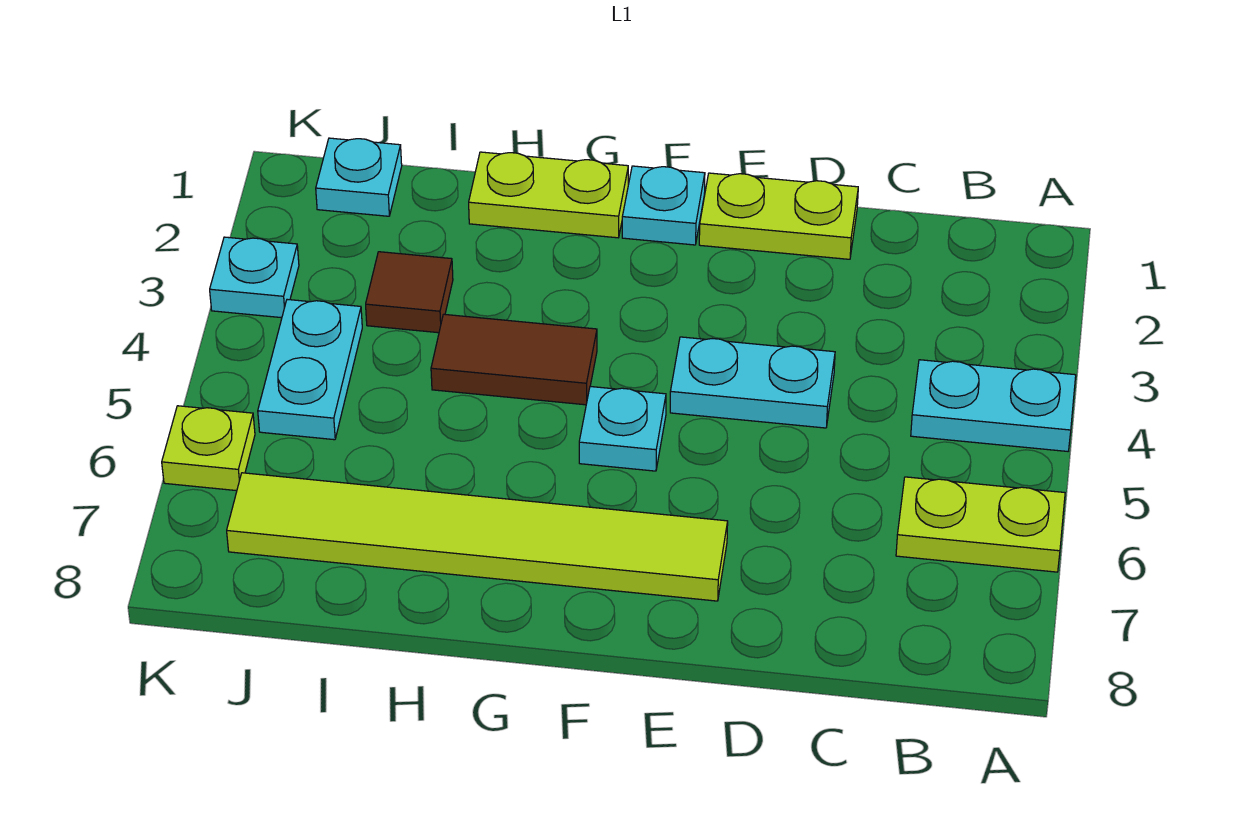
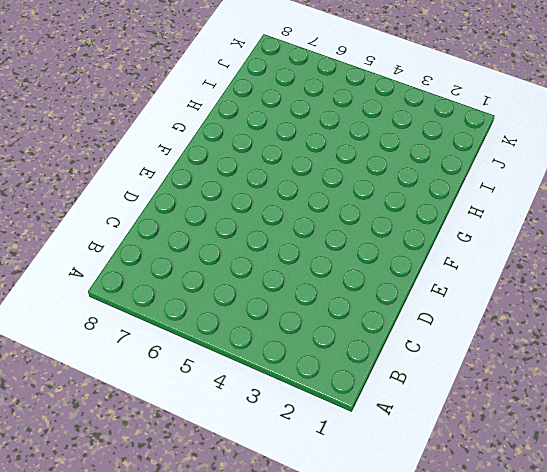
none -> cyan 1x2 plate [911,360,1076,451]
none -> lime 1x2 plate [896,477,1065,572]
none -> lime 1x2 plate [699,173,858,259]

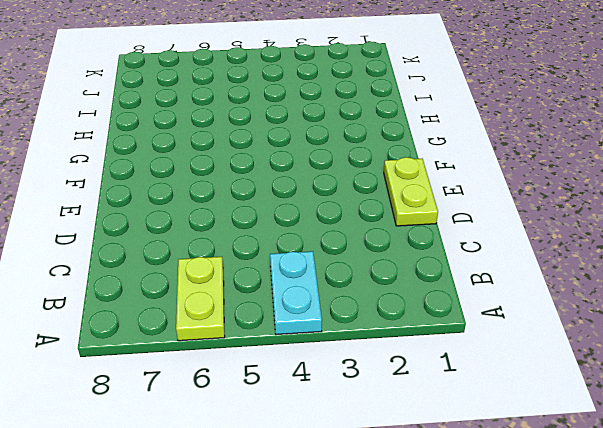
none -> cyan 1x2 plate [670,337,835,428]
none -> lime 1x6 tile [227,473,728,601]
none -> cyan 1x1 plate [622,166,705,245]

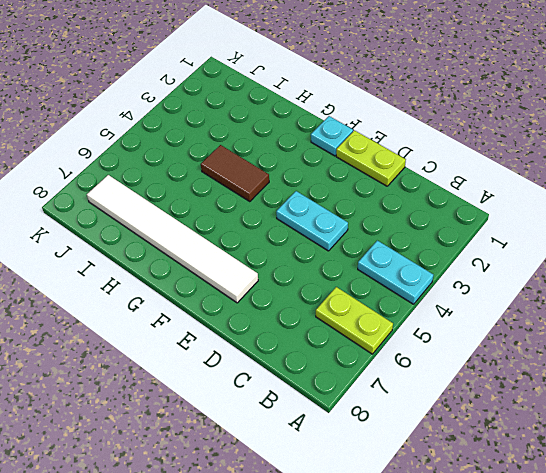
white 1x6 tile [87,175,258,303] -> lime 1x6 tile [227,473,728,601]
none -> cyan 1x1 plate [579,387,666,471]
none -> lime 1x2 plate [469,152,628,238]
none -> brown 1x1 tile [366,252,453,333]

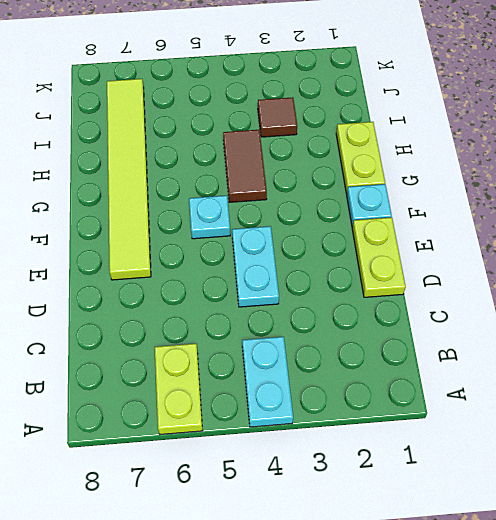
none -> cyan 1x1 plate [316,138,402,216]
none -> cyan 1x2 plate [258,299,362,440]
none -> cyan 1x1 plate [210,237,299,318]

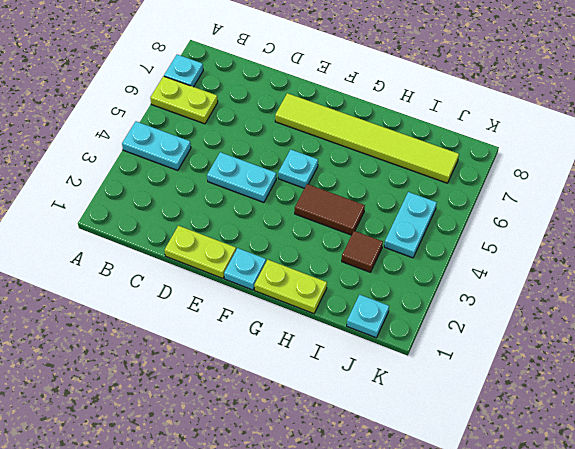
cyan 1x1 plate [164,55,203,87] -> cyan 1x1 plate moved to [210,237,299,318]
none -> lime 1x1 plate [162,406,255,491]

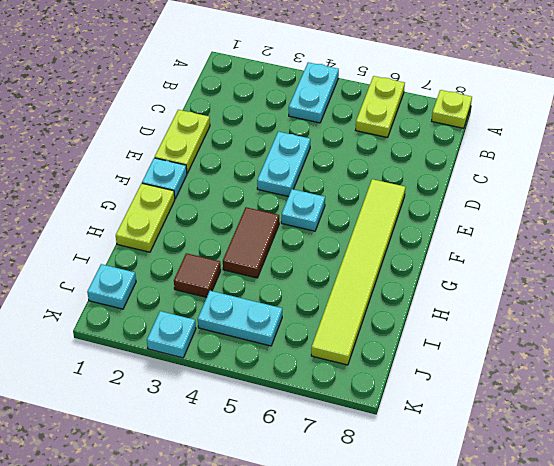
lime 1x1 plate [432,90,472,128] -> lime 1x1 plate moved to [162,406,255,491]

